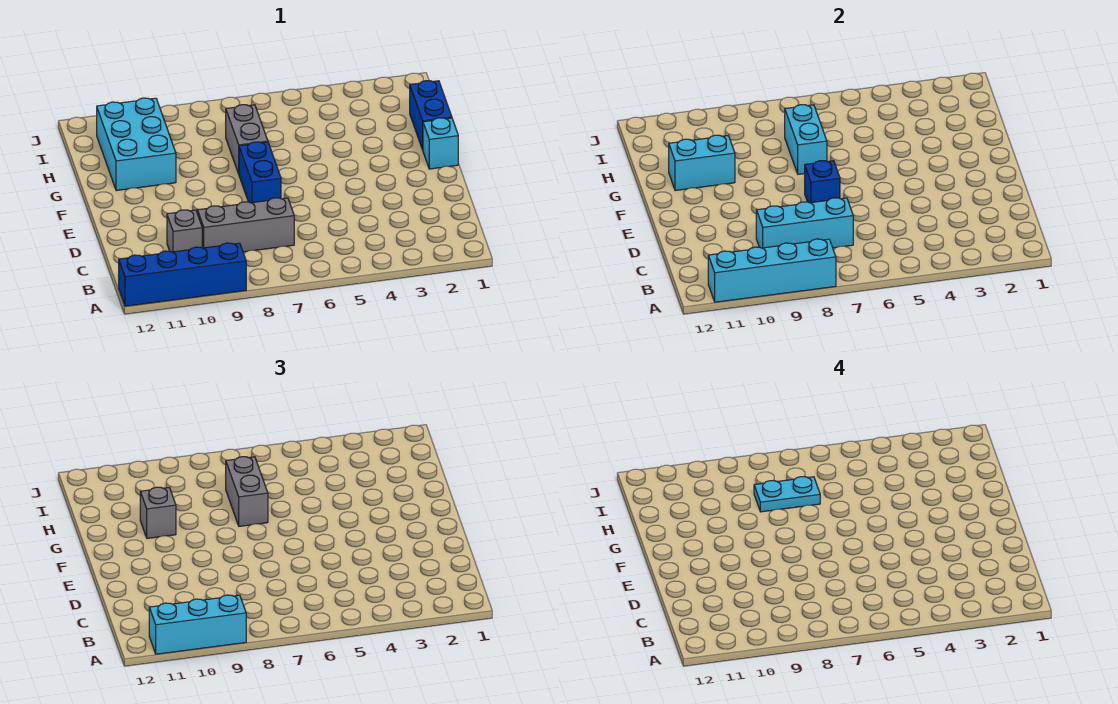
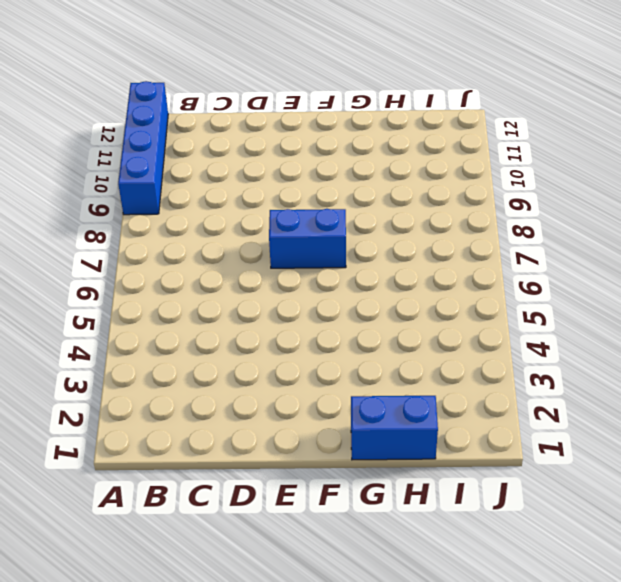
none -> grey 1x3 brick [197,198,294,252]
none -> grey 1x1 brick [167,210,202,252]
none -> cyan 1x1 brick [423,118,458,169]

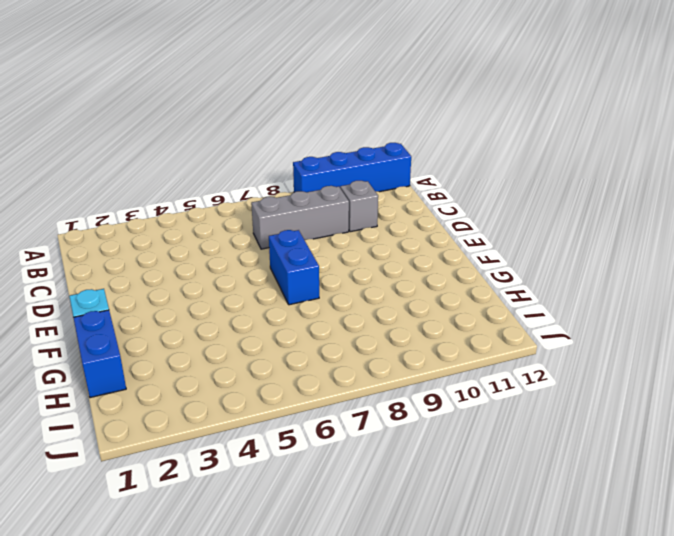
none -> grey 1x2 brick [226,105,268,174]
none -> cyan 2x3 brick [97,98,176,191]
none -> cyan 1x4 brick [708,239,836,302]

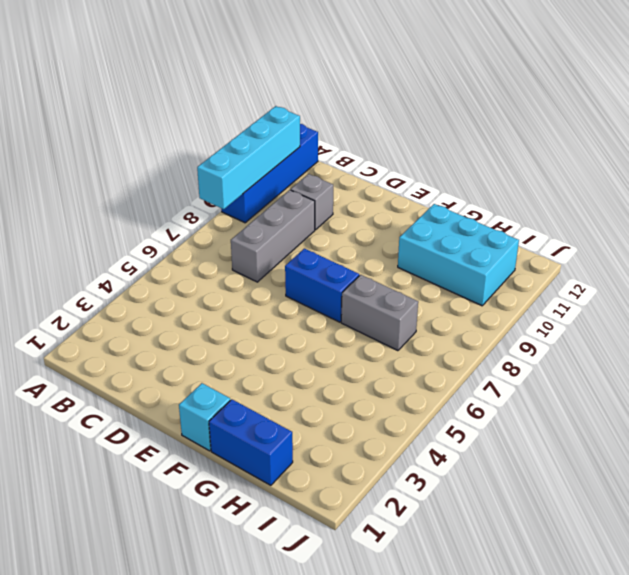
none -> cyan 1x3 brick [756,198,853,248]
none -> blue 1x1 brick [805,161,840,203]
none -> cyan 1x2 brick [785,105,827,174]

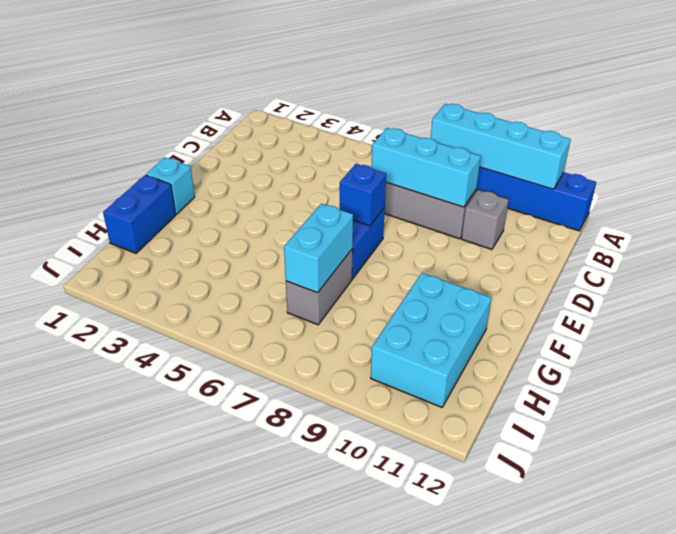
none -> cyan 1x2 brick [669,135,735,191]
none -> cyan 1x3 brick [149,595,246,654]
none -> grey 1x2 brick [226,457,268,526]

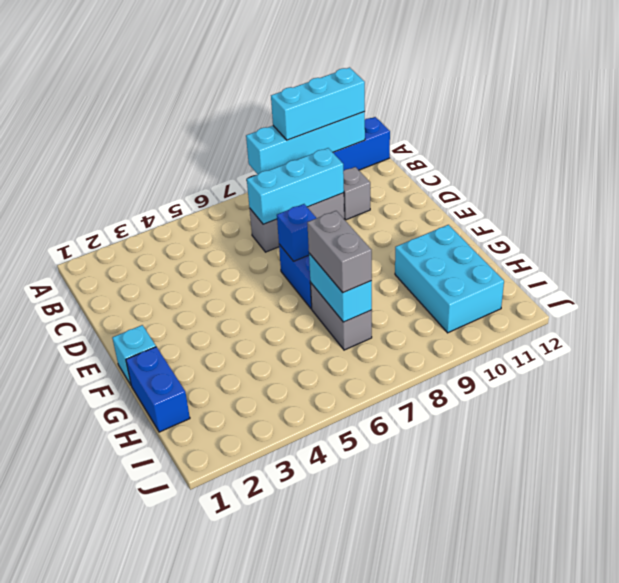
none -> cyan 1x2 brick [669,135,735,191]
none -> grey 1x1 brick [140,487,176,538]
none -> cyan 1x2 plate [754,477,820,512]

